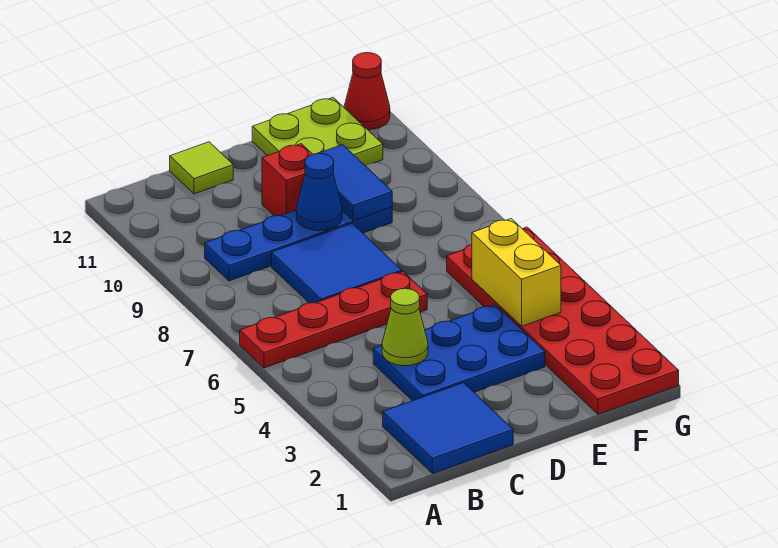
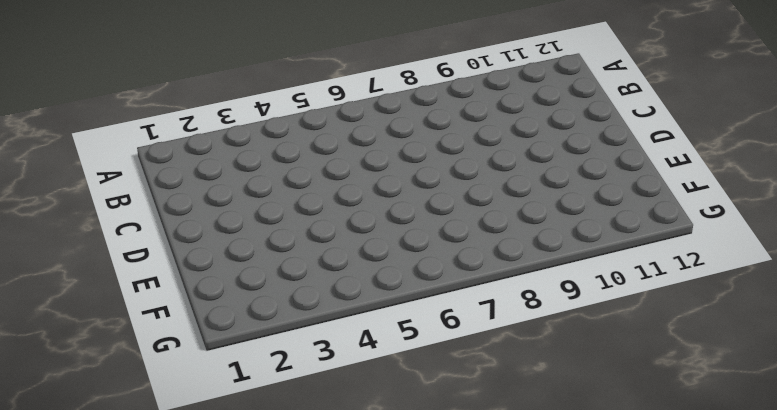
none -> red 1x4 plate [240,272,427,368]
none -> blue 2x2 tile [383,383,513,474]
none -> blue 1x4 plate [205,207,392,281]

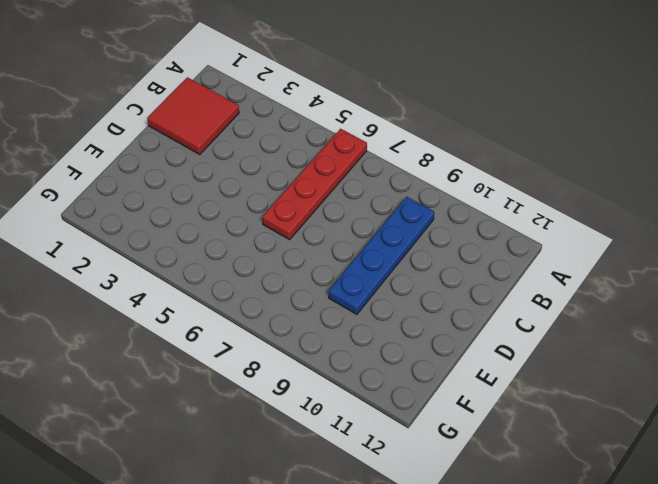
red 2x2 tile [147,77,239,155] -> blue 2x2 tile [383,383,513,474]
none -> blue 2x3 plate [373,305,545,401]
none -> blue 2x2 tile [272,223,402,303]
none -> lime 1x1 tile [170,142,233,194]

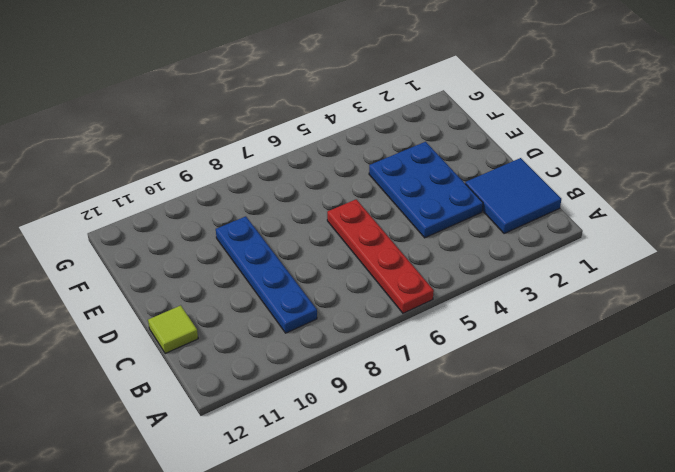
none -> blue 2x2 tile [272,223,402,303]
none -> red 1x1 brick [262,144,313,216]
none -> lime 2x2 plate [252,98,383,166]

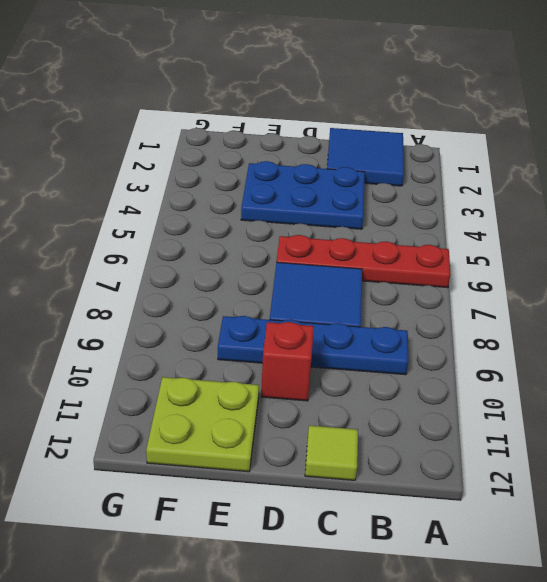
none -> red 2x6 plate [447,227,679,414]
none -> red 1x1 cone [344,53,390,130]
none -> lime 1x1 cone [382,289,428,366]

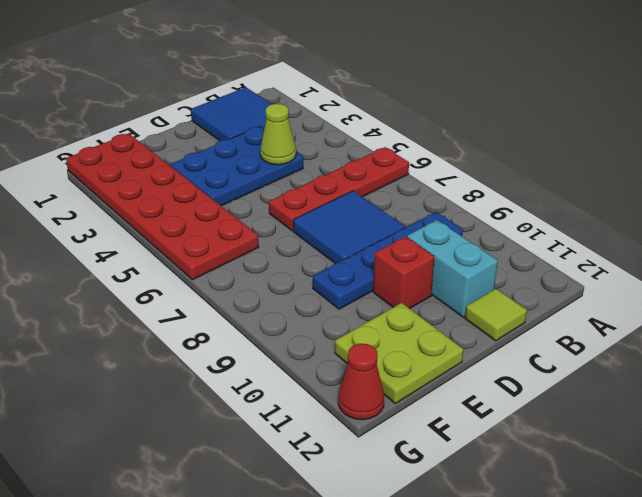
cyan 1x2 brick [407,220,498,317] -> none
none -> blue 1x1 cone [296,153,342,231]
none -> blue 1x2 tile [319,145,392,221]
none -> yellow 1x2 brick [472,219,561,326]

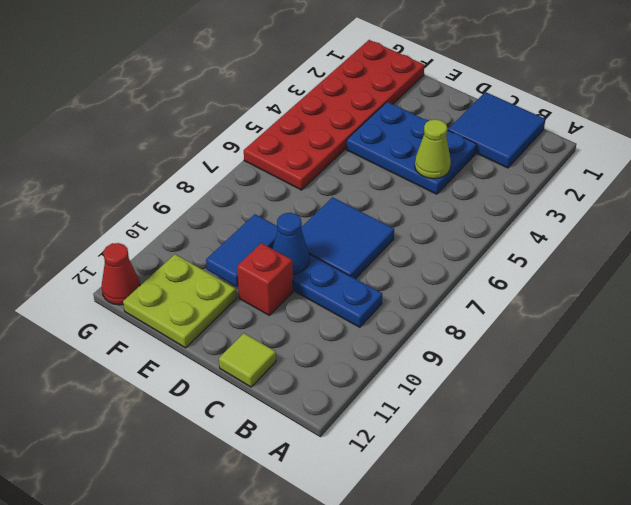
none -> red 1x4 plate [240,272,427,368]
none -> yellow 1x2 brick [472,219,561,326]

